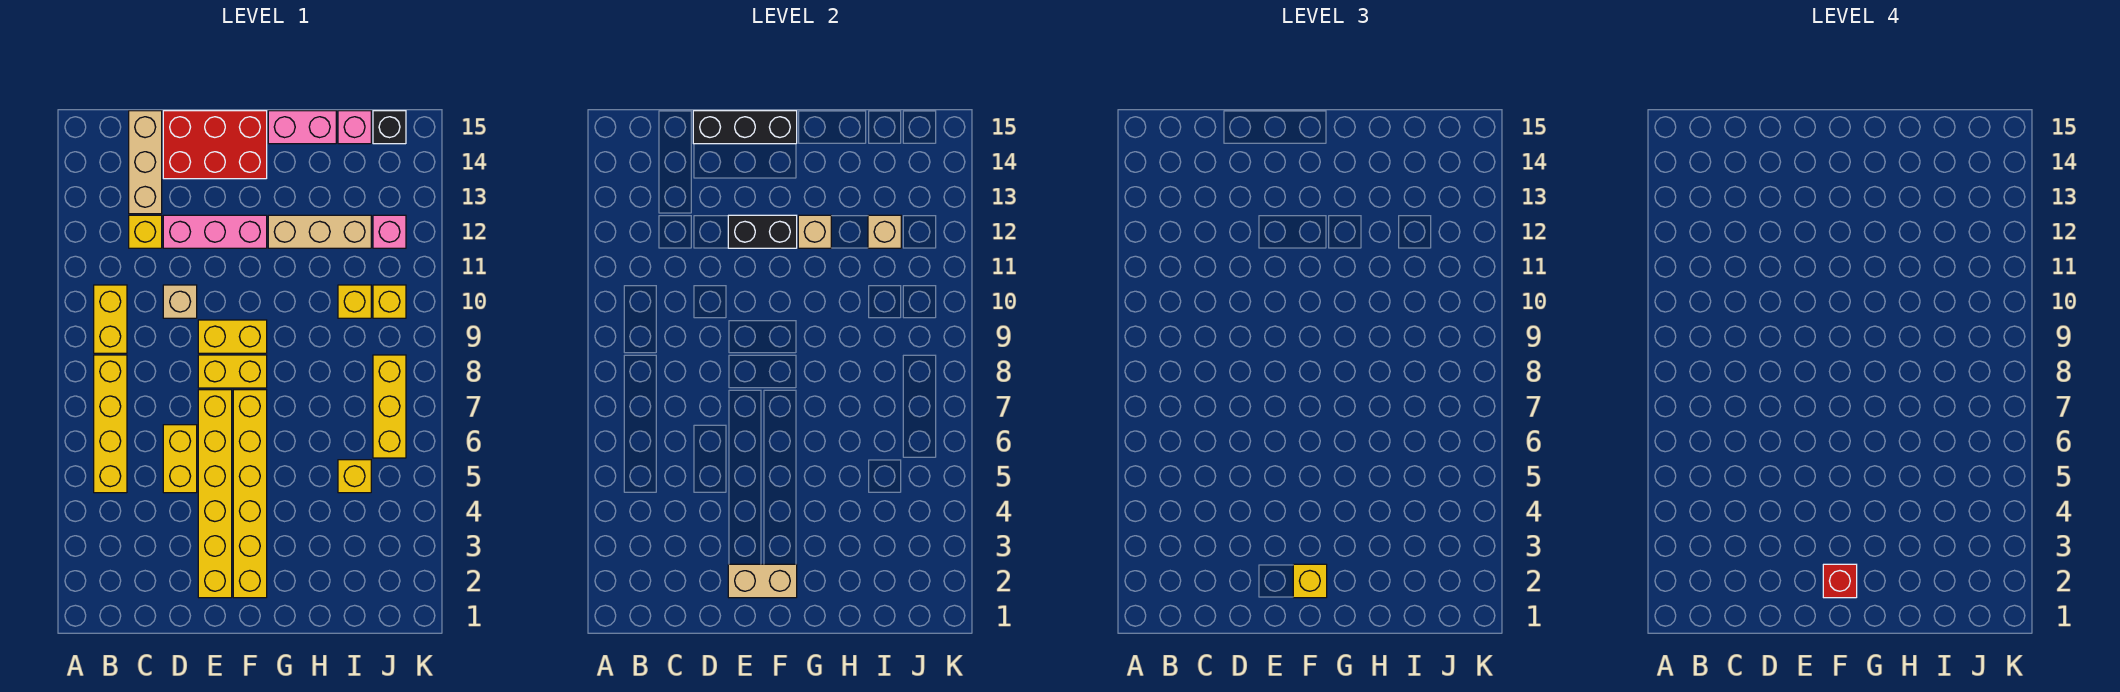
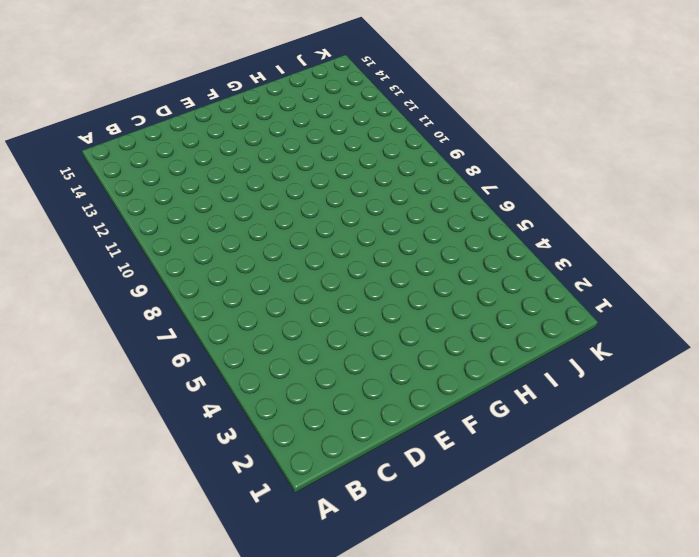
none -> yellow 1x4 brick [94,355,127,493]
none -> yellow 1x2 brick [94,285,127,353]
none -> yellow 1x1 brick [129,215,162,248]

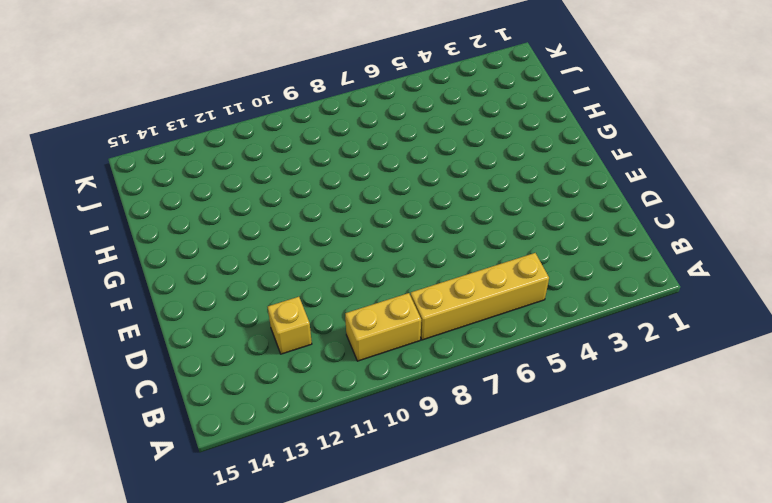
none -> tan 1x3 brick [129,111,162,214]
none -> yellow 1x2 brick [163,425,197,493]
none -> tan 1x1 brick [163,285,197,318]

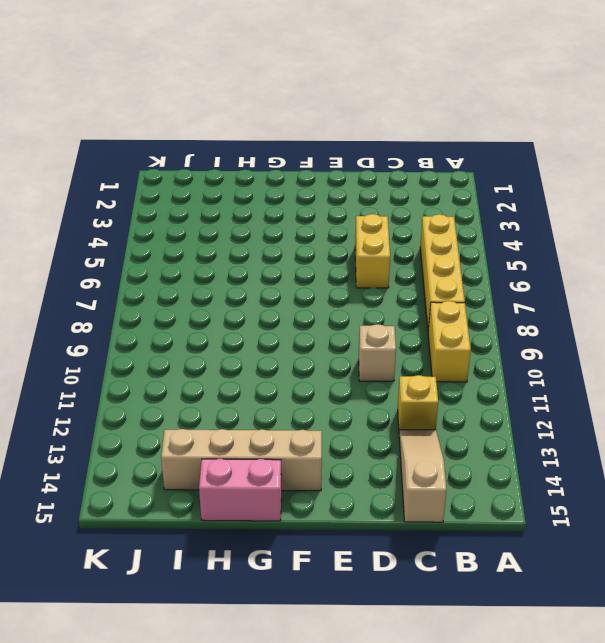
tan 1x3 slope [399,430,447,522] -> tan 1x3 brick [129,111,162,214]
tan 1x4 brick [161,429,322,491] -> red 2x3 brick [163,111,267,179]
none -> pink 1x3 brick [163,215,267,248]
none -> yellow 1x6 brick [198,390,232,598]
none -> yellow 1x2 brick [198,355,267,388]

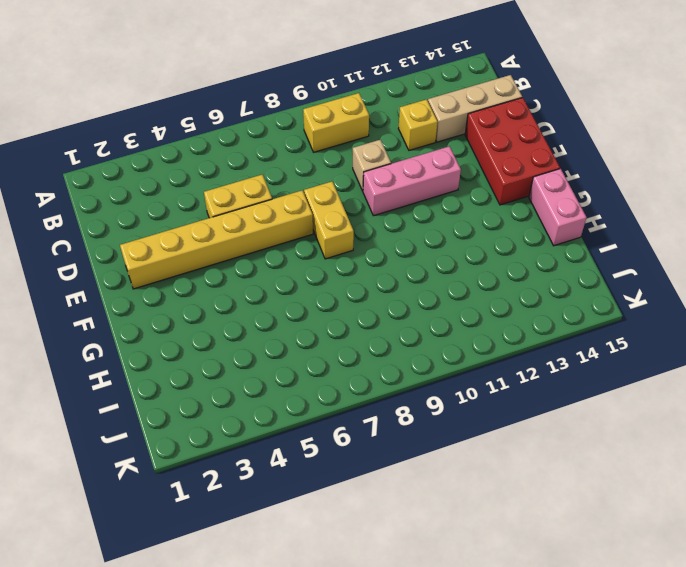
pink 1x3 brick [363,146,461,216] -> pink 1x3 brick turned to [163,215,267,248]
none -> yellow 1x4 brick [94,355,127,493]
none -> yellow 1x2 brick [198,320,267,353]
none -> yellow 1x6 brick [233,390,267,598]

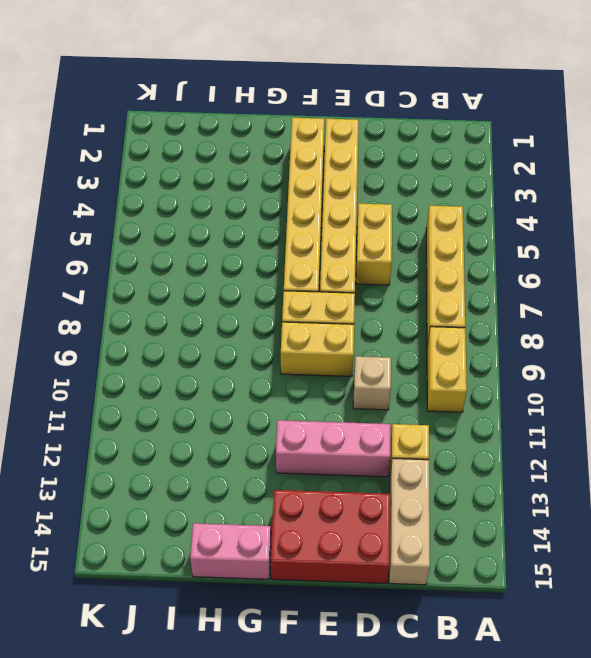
none -> tan 1x3 brick [268,215,371,248]
none -> yellow 1x1 brick [338,460,371,493]
none -> yellow 1x1 brick [338,285,371,318]

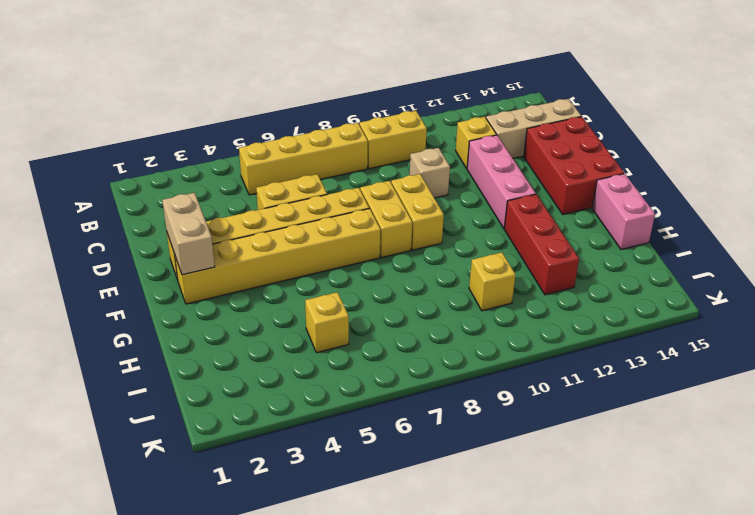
red 1x3 brick [504,194,579,295] -> tan 1x3 brick [268,215,371,248]
none -> pink 1x1 brick [338,111,371,144]
none -> yellow 1x3 brick [373,355,406,458]
none -> yellow 1x1 brick [373,285,406,318]

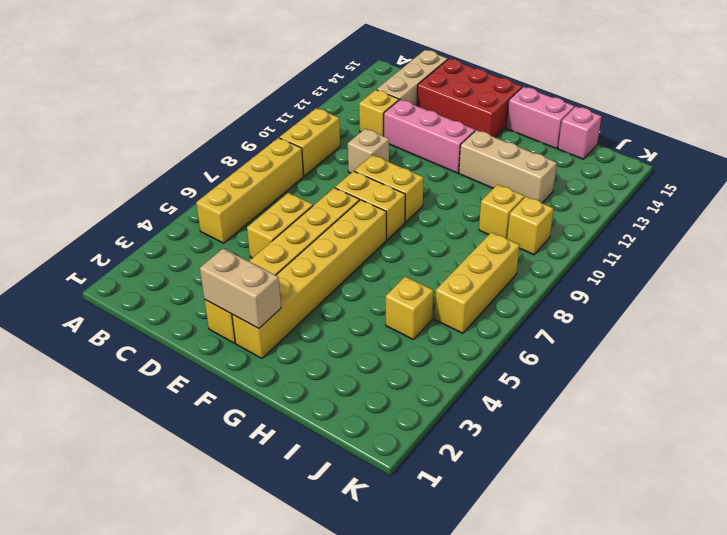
none -> pink 1x1 brick [373,215,406,248]
none -> black 1x1 brick [373,111,406,144]
none -> black 1x3 brick [693,111,797,144]

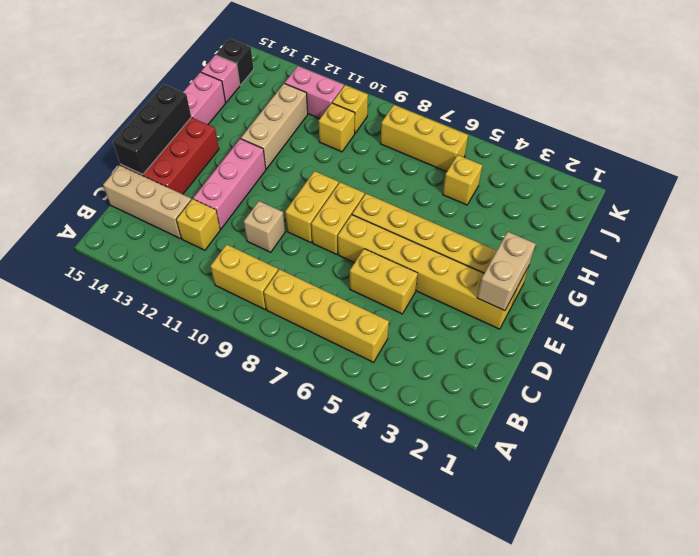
pink 1x2 brick [285,66,344,119] -> pink 1x1 brick [373,215,406,248]
none -> black 1x2 brick [728,215,797,248]
none -> tan 1x1 brick [798,215,831,248]
none -> tan 1x1 brick [868,215,901,248]

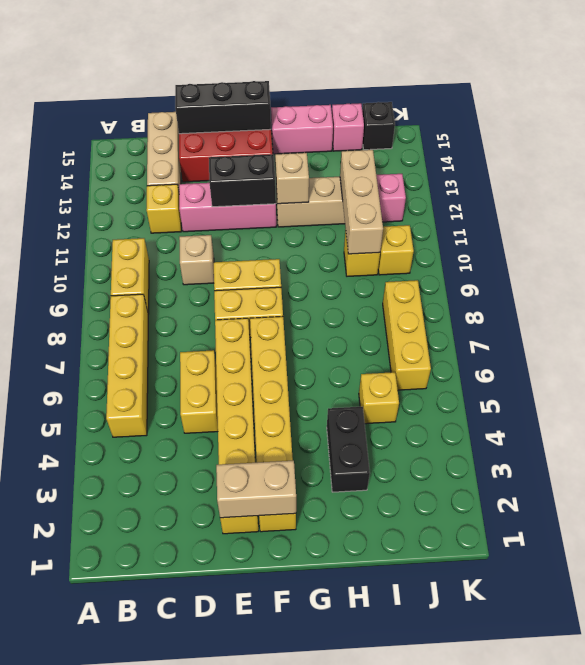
black 1x2 brick [327,407,370,492] -> none
tan 1x3 brick [340,150,383,254] -> tan 1x1 brick [868,215,901,248]
none -> yellow 1x1 brick [1293,564,1327,598]
none -> red 1x1 brick [1823,564,1857,598]

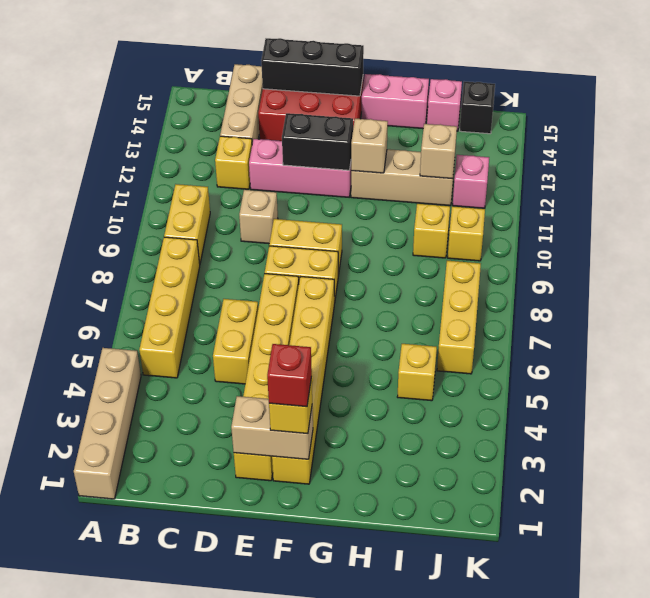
tan 1x4 brick [74,348,141,499] -> none

